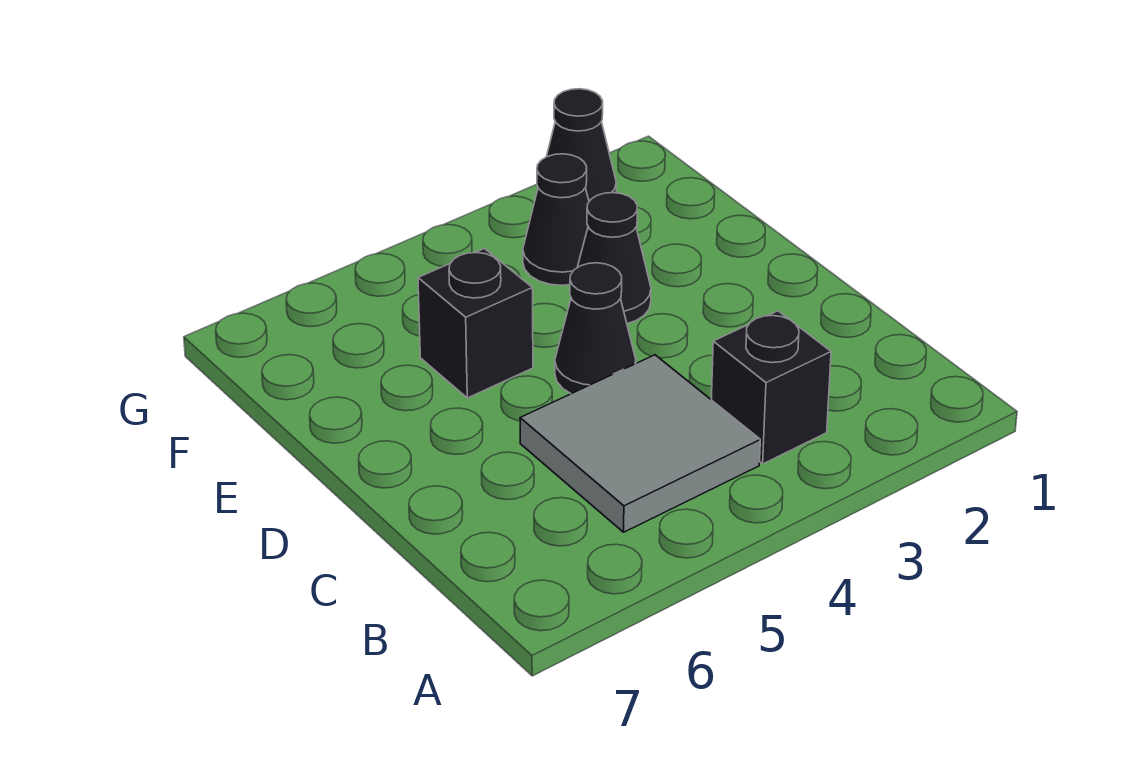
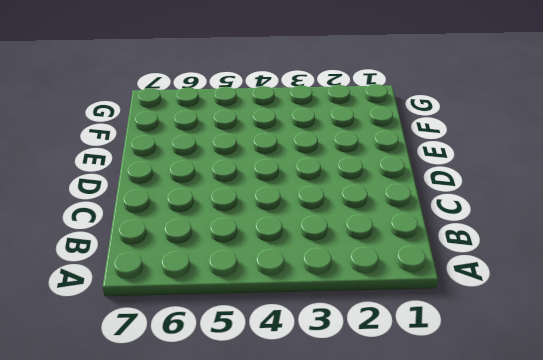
none -> black 1x1 brick [711,311,831,464]
none -> grey 2x2 tile [520,355,760,532]

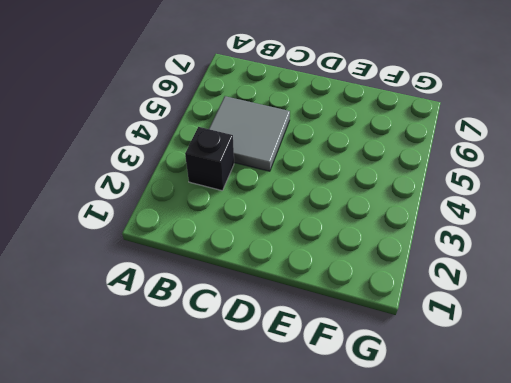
none -> black 1x1 cone [555,263,636,394]
none -> black 1x1 cone [577,193,651,324]

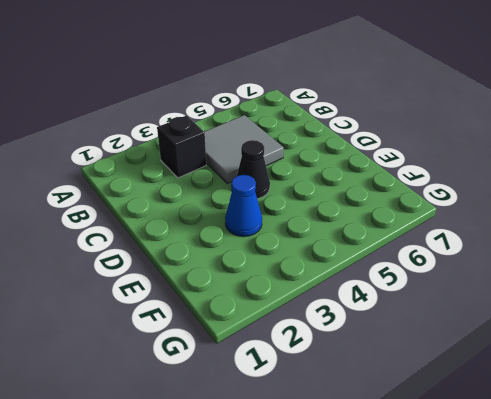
blue 1x1 cone [225,175,262,237] -> black 1x1 cone [577,193,651,324]
none -> black 1x1 brick [418,249,533,398]
none -> black 1x1 cone [523,154,589,285]

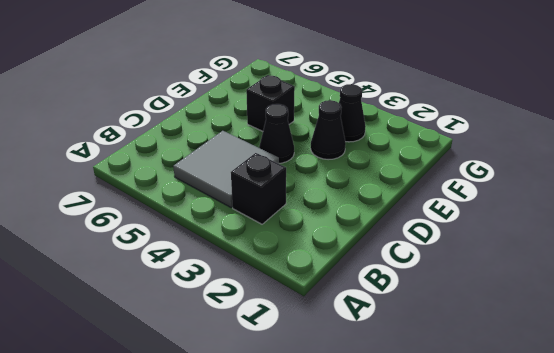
none -> black 1x1 cone [547,89,616,201]

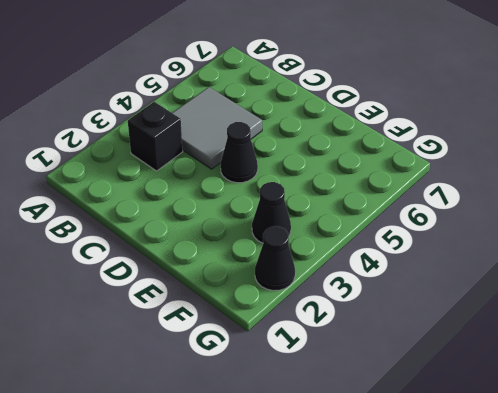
none -> black 1x1 cone [577,193,651,324]
none -> black 1x1 brick [418,249,533,398]

